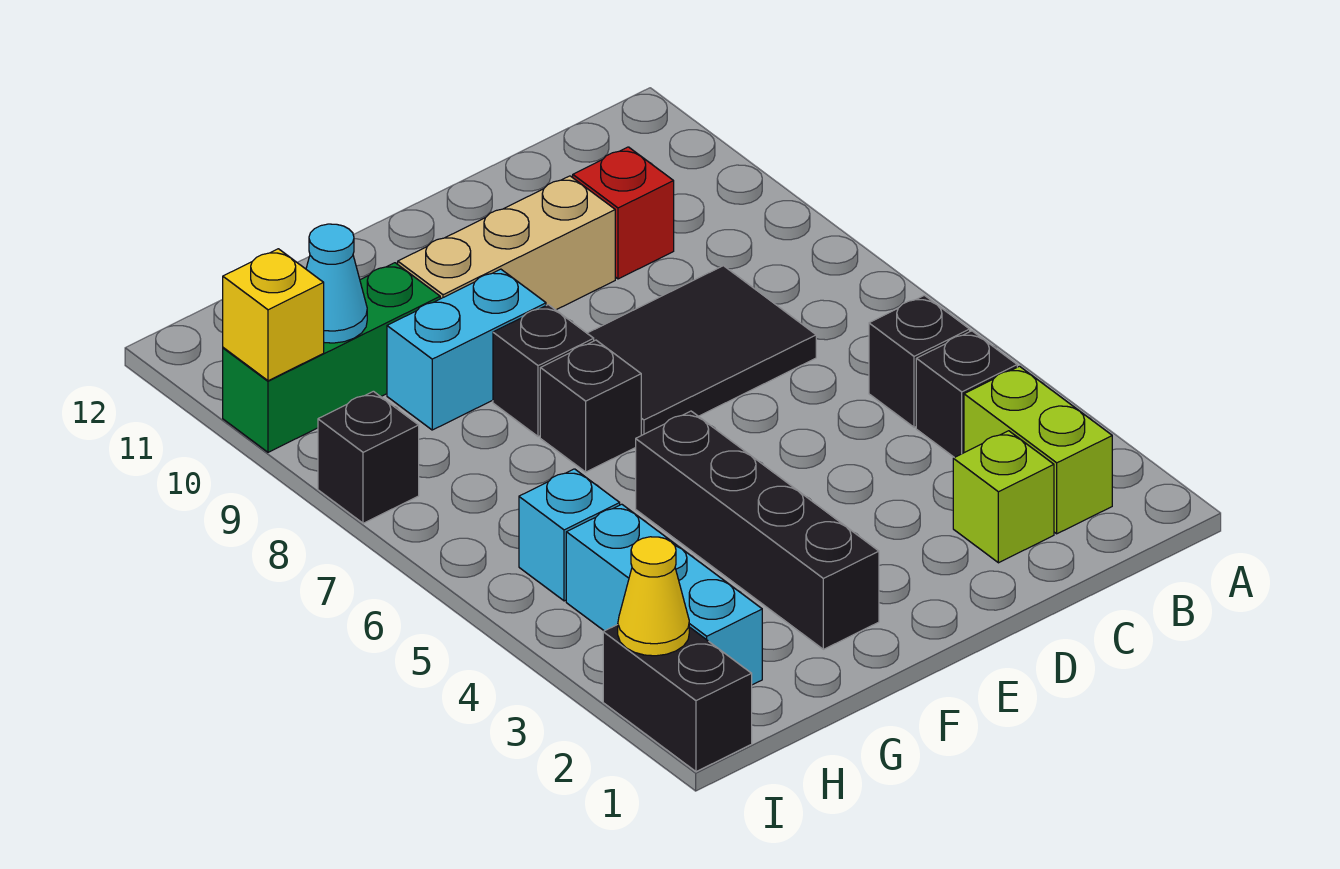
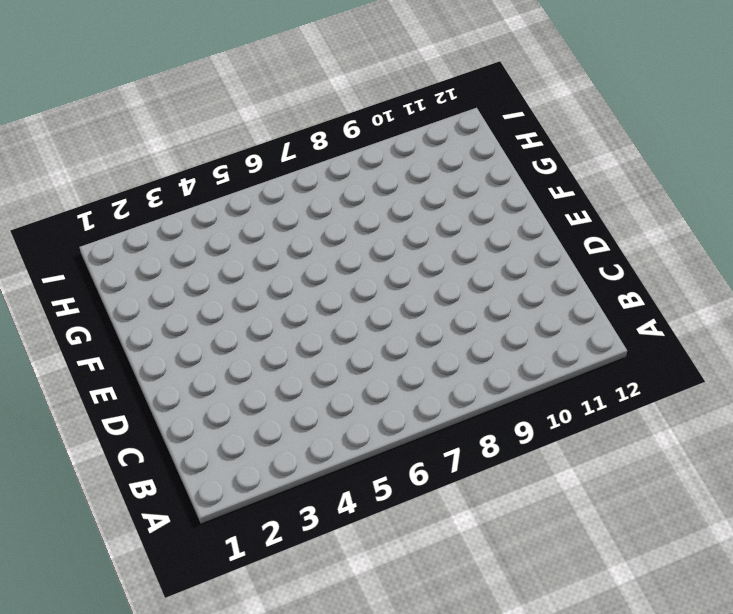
none -> lime 1x2 brick [964,366,1112,534]
none -> black 1x1 brick [916,331,1017,458]
none -> black 1x1 brick [869,295,970,427]

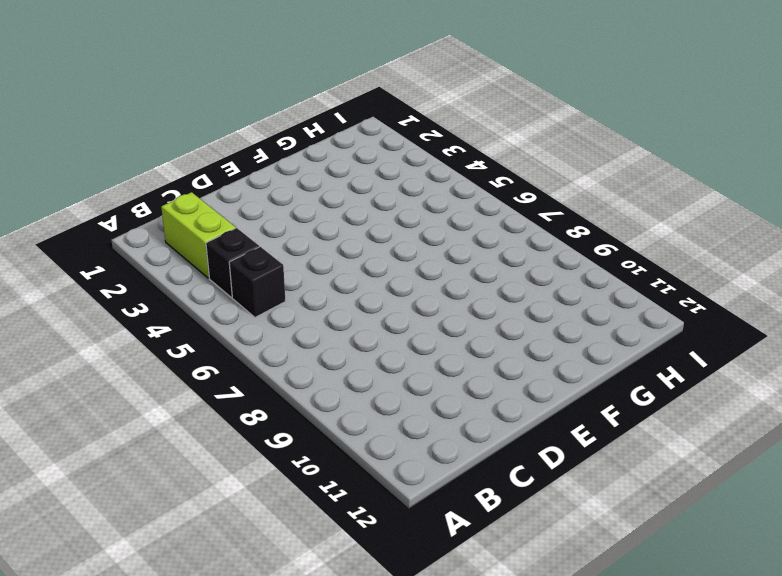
none -> lime 1x1 brick [953,431,1054,563]
none -> black 2x3 tile [587,266,816,435]
none -> red 1x1 brick [573,147,674,279]

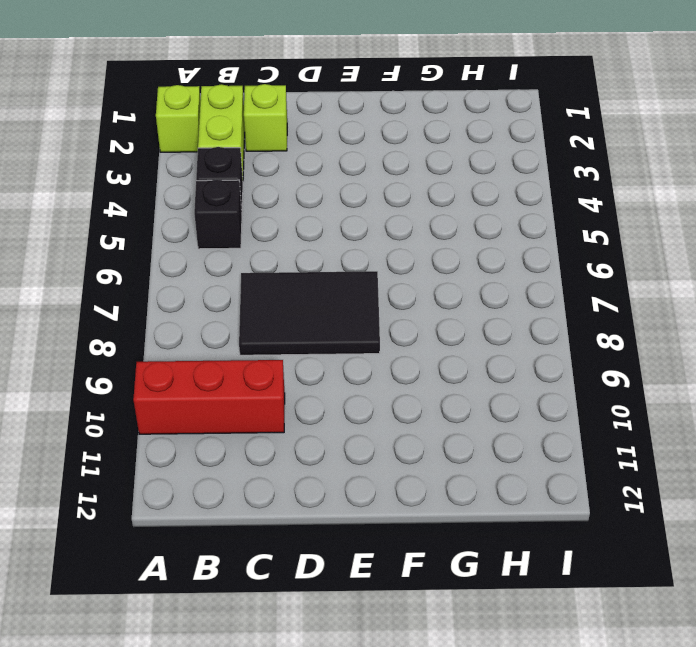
lime 1x1 brick [156,85,201,152] -> none
red 1x3 brick [133,360,285,434] -> red 1x1 brick [573,147,674,279]
none -> tan 1x3 brick [398,176,615,310]
none -> black 1x4 brick [636,411,879,649]
none -> black 1x1 brick [540,340,641,472]

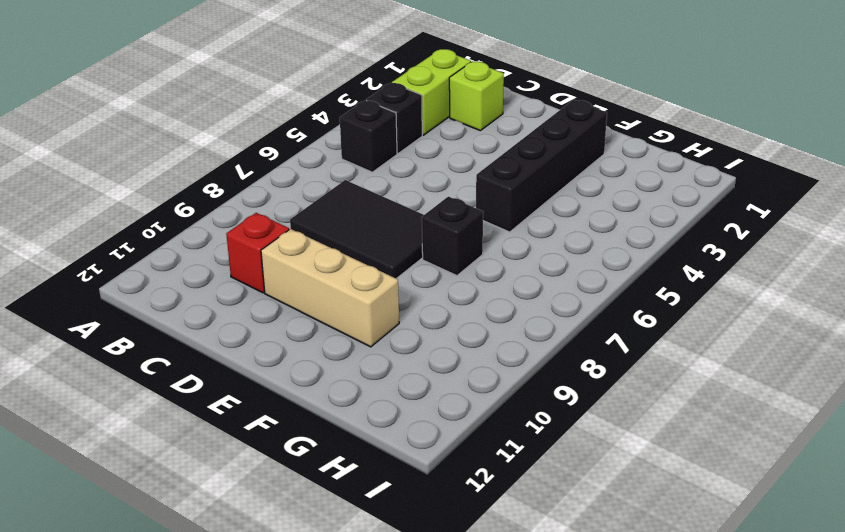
none -> black 1x1 brick [493,305,594,437]
none -> cyan 1x2 brick [387,269,546,430]
none -> green 1x3 brick [223,263,440,452]

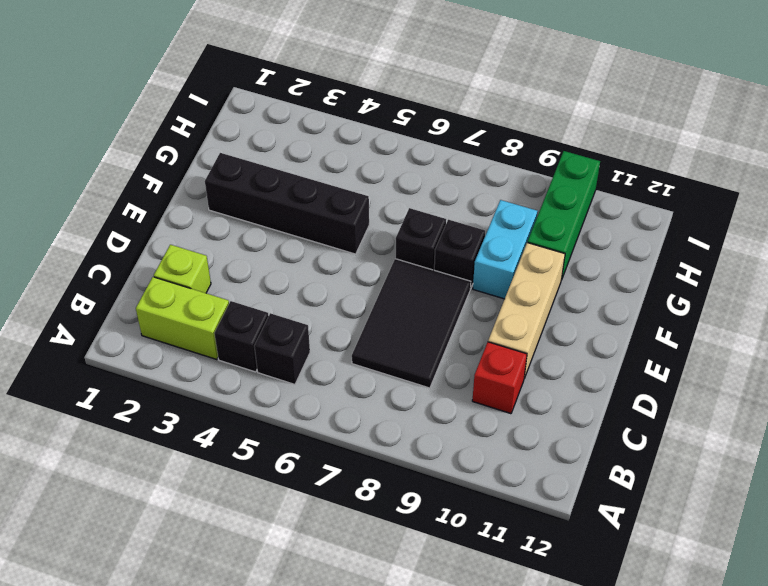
none -> cyan 1x3 brick [566,504,762,685]
none -> cyan 1x1 brick [519,469,620,601]
none -> black 1x2 brick [603,625,752,772]

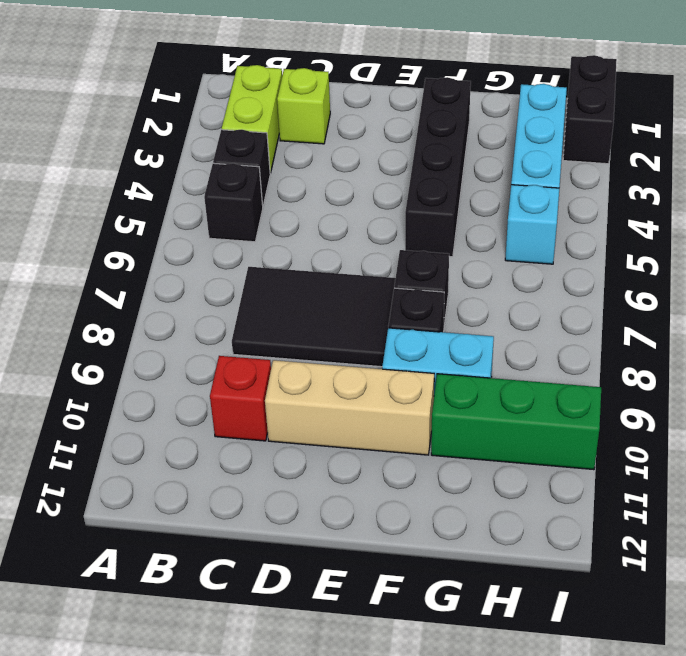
none -> black 1x1 brick [318,391,419,523]
none -> cyan 1x1 cone [306,224,367,343]
none -> yellow 1x1 cone [618,537,689,656]

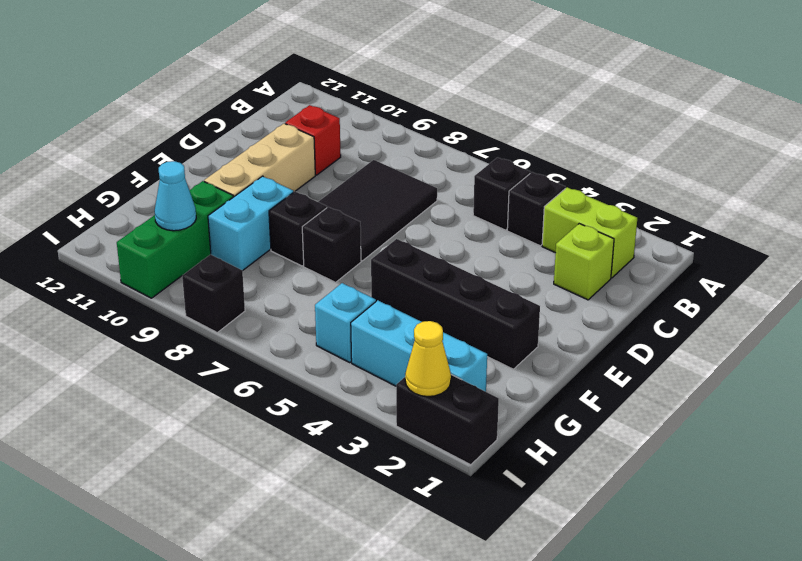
none -> yellow 1x1 brick [222,249,324,381]

